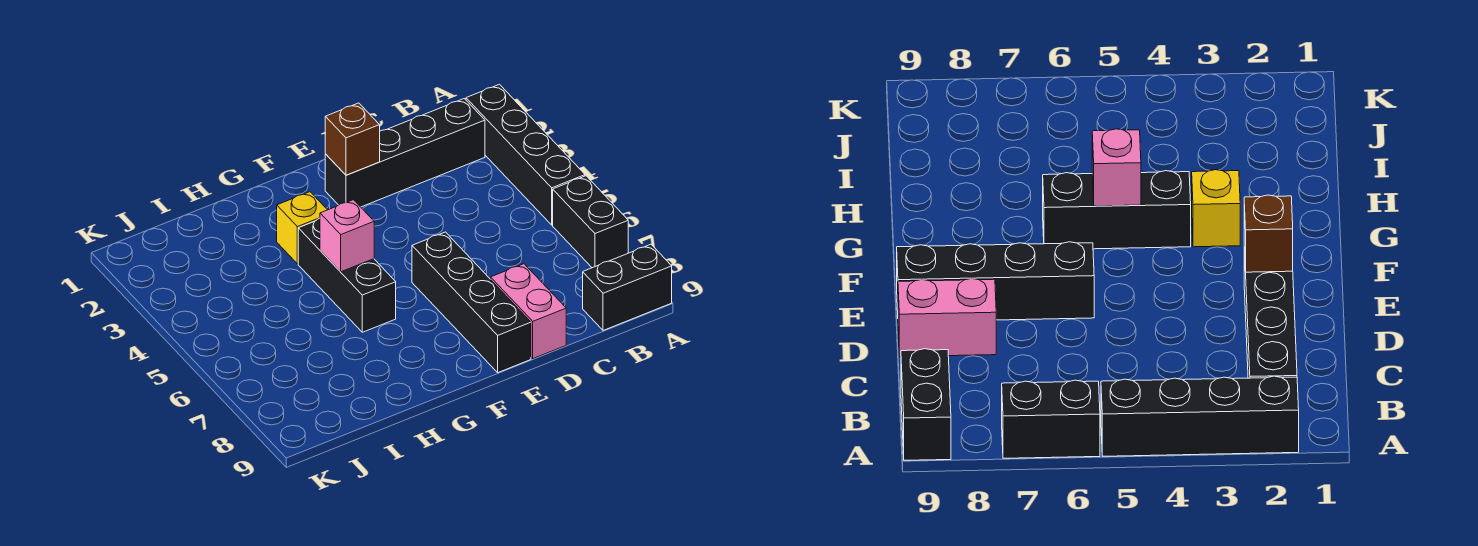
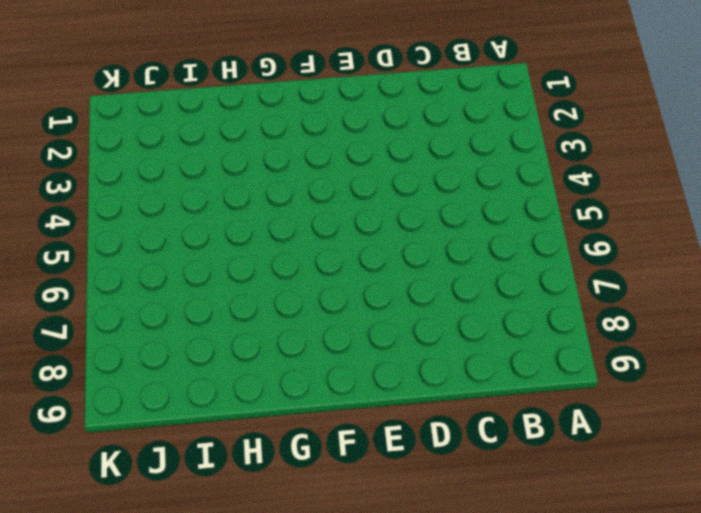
none -> black 1x4 brick [466,84,585,225]
none -> black 1x2 brick [553,176,628,268]

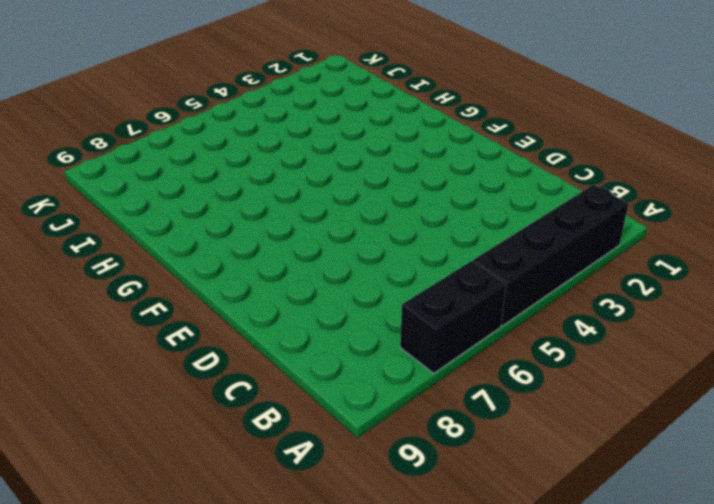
none -> black 1x2 brick [583,244,672,331]
none -> black 1x4 brick [325,99,485,207]

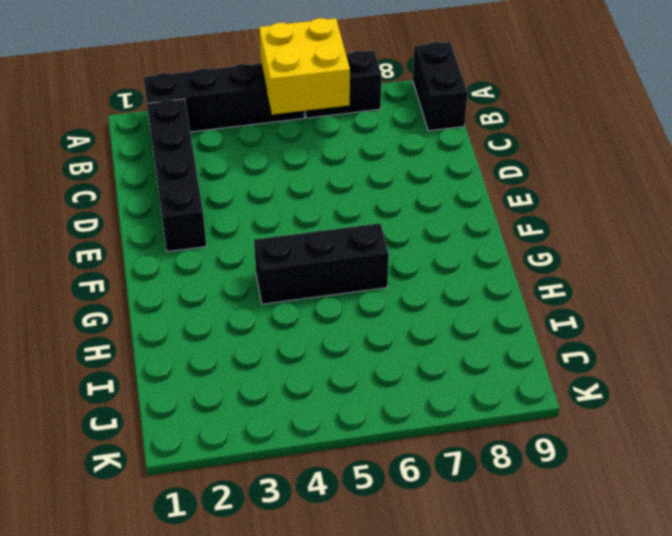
yellow 2x2 brick [259,18,350,115] -> none
none -> pink 1x2 brick [491,264,566,359]
none -> black 1x4 brick [412,232,531,373]

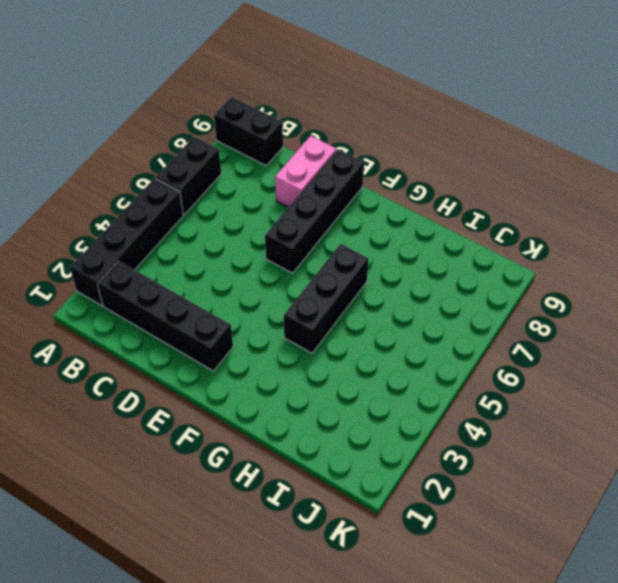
none -> yellow 1x1 brick [277,192,327,264]
none -> brown 1x1 brick [325,103,380,175]

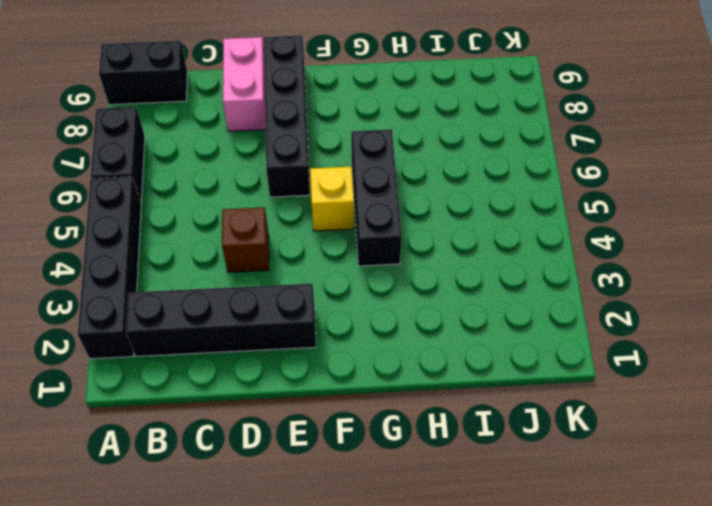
brown 1x1 brick [222,207,269,272] -> brown 1x1 brick moved to [325,103,380,175]
yellow 1x1 brick [310,167,354,231] -> yellow 1x1 brick moved to [277,192,327,264]
none -> pink 1x1 brick [320,200,374,272]

